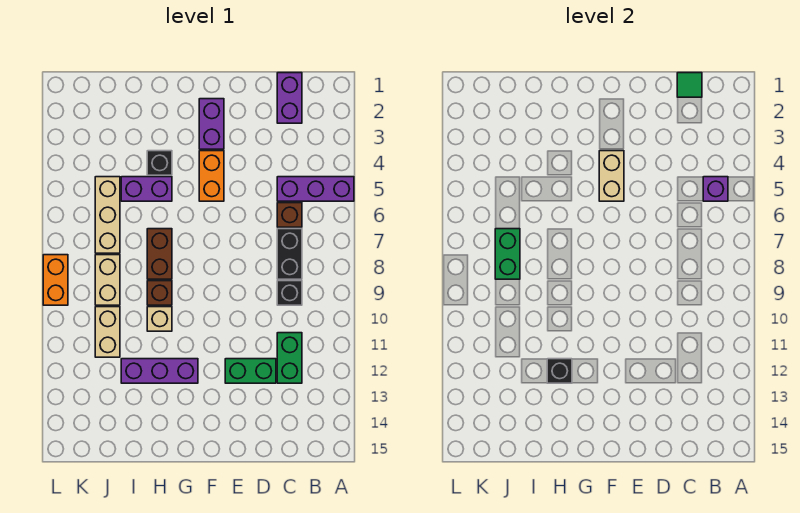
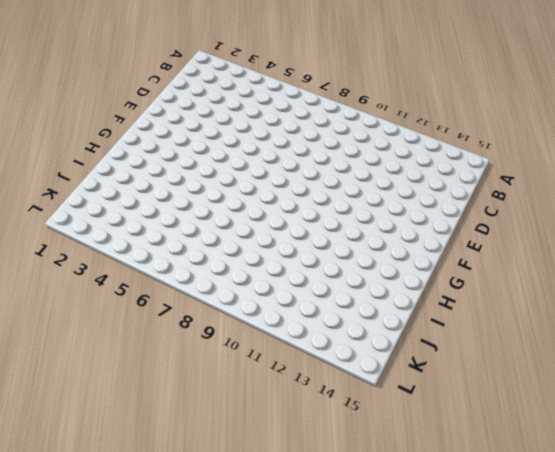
none -> purple 1x3 brick [277,177,354,201]
none -> purple 1x2 brick [277,73,302,123]
none -> brown 1x1 brick [277,203,302,227]

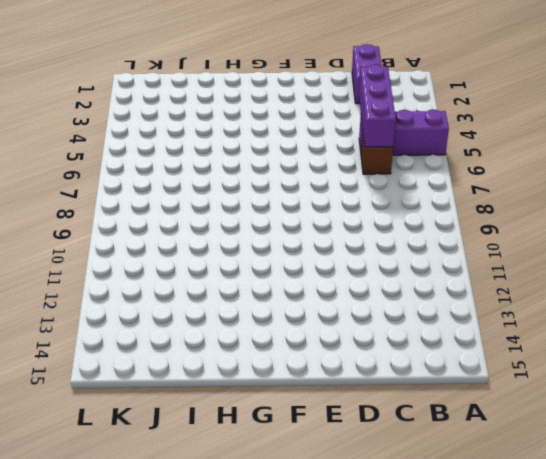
purple 1x3 brick [359,65,396,147] -> purple 1x3 brick turned to [121,359,198,383]
none -> black 1x2 brick [277,229,302,279]
none -> black 1x1 brick [277,281,302,305]
none -> green 1x2 brick [277,333,302,383]

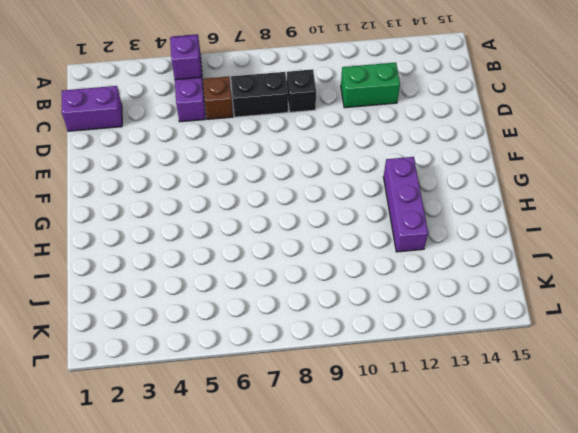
none -> green 1x2 brick [225,359,276,383]
none -> purple 1x2 brick [199,99,224,149]
none -> orange 1x2 brick [199,151,224,201]

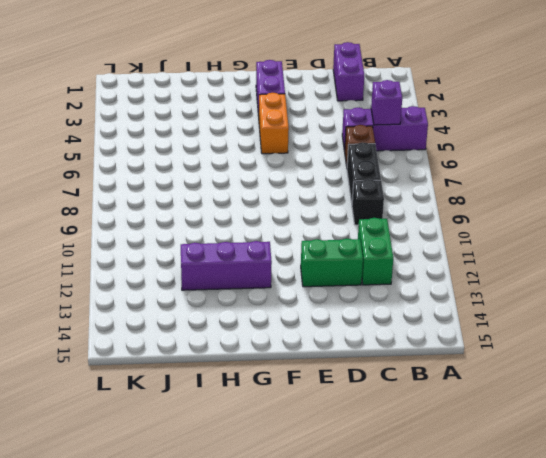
none -> black 1x1 brick [147,151,172,175]
none -> purple 1x2 brick [121,177,172,201]
none -> brown 1x2 brick [147,229,172,279]

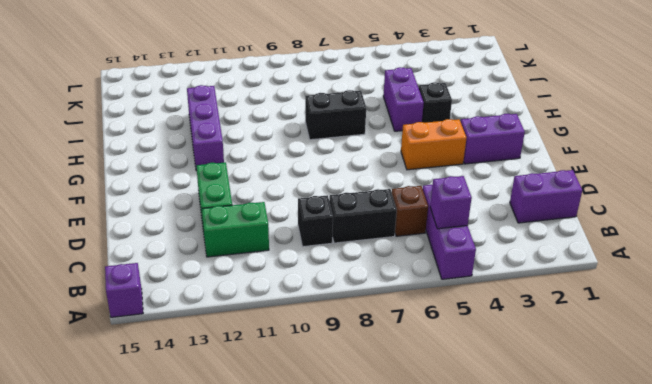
purple 1x1 brick [105,263,143,317] -> none
black 1x2 brick [305,90,366,140] -> brown 1x2 brick [147,229,172,279]
none -> brown 1x1 brick [147,281,172,305]
none -> tan 1x1 brick [147,307,172,331]
none -> tan 1x3 brick [95,177,120,253]

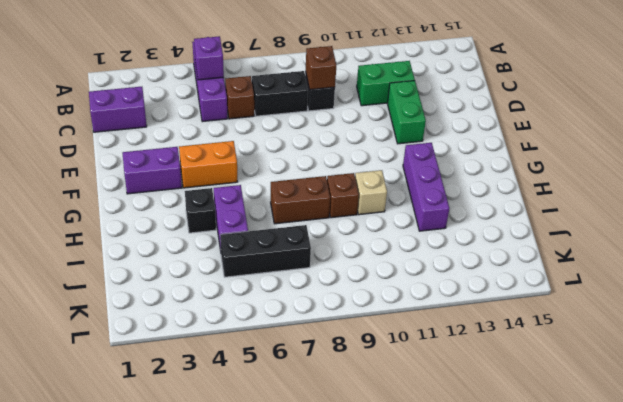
brown 1x1 brick [306,46,336,90] -> none
black 1x3 brick [220,225,311,277] -> tan 1x3 brick [95,177,120,253]
none -> tan 1x2 brick [95,255,120,305]
none -> tan 1x2 brick [95,307,120,357]
none -> orange 1x2 brick [43,255,68,305]

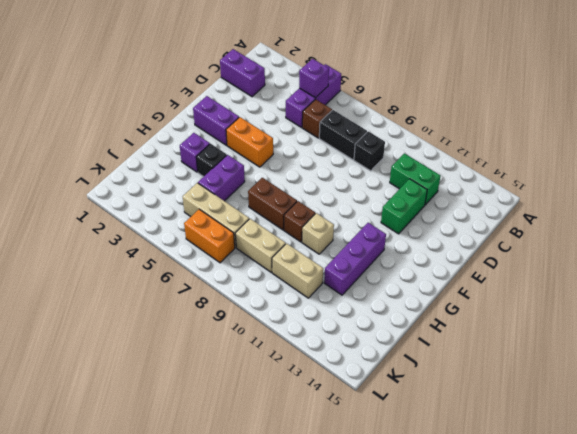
purple 1x1 brick [180,133,210,172] -> none
orange 1x2 brick [184,209,235,263] -> orange 1x2 brick moved to [43,255,68,305]
none -> green 1x1 tile [677,73,702,97]
none -> tan 1x2 brick [599,151,624,201]
none -> black 1x1 brick [547,359,572,383]

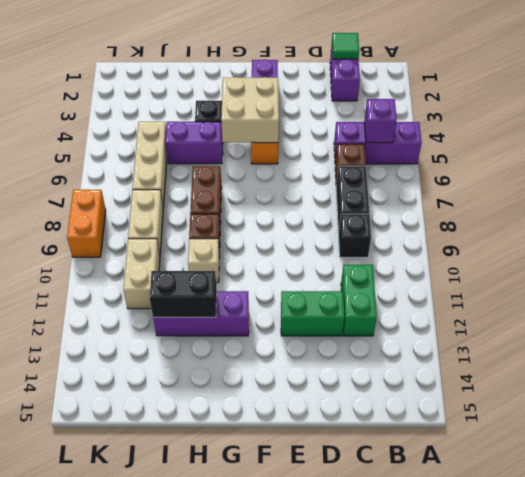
tan 2x2 brick [221,77,279,143] -> tan 1x2 brick [599,151,624,201]
black 1x2 brick [150,271,217,317] -> black 1x1 brick [547,359,572,383]
none -> green 1x2 brick [495,229,520,279]

